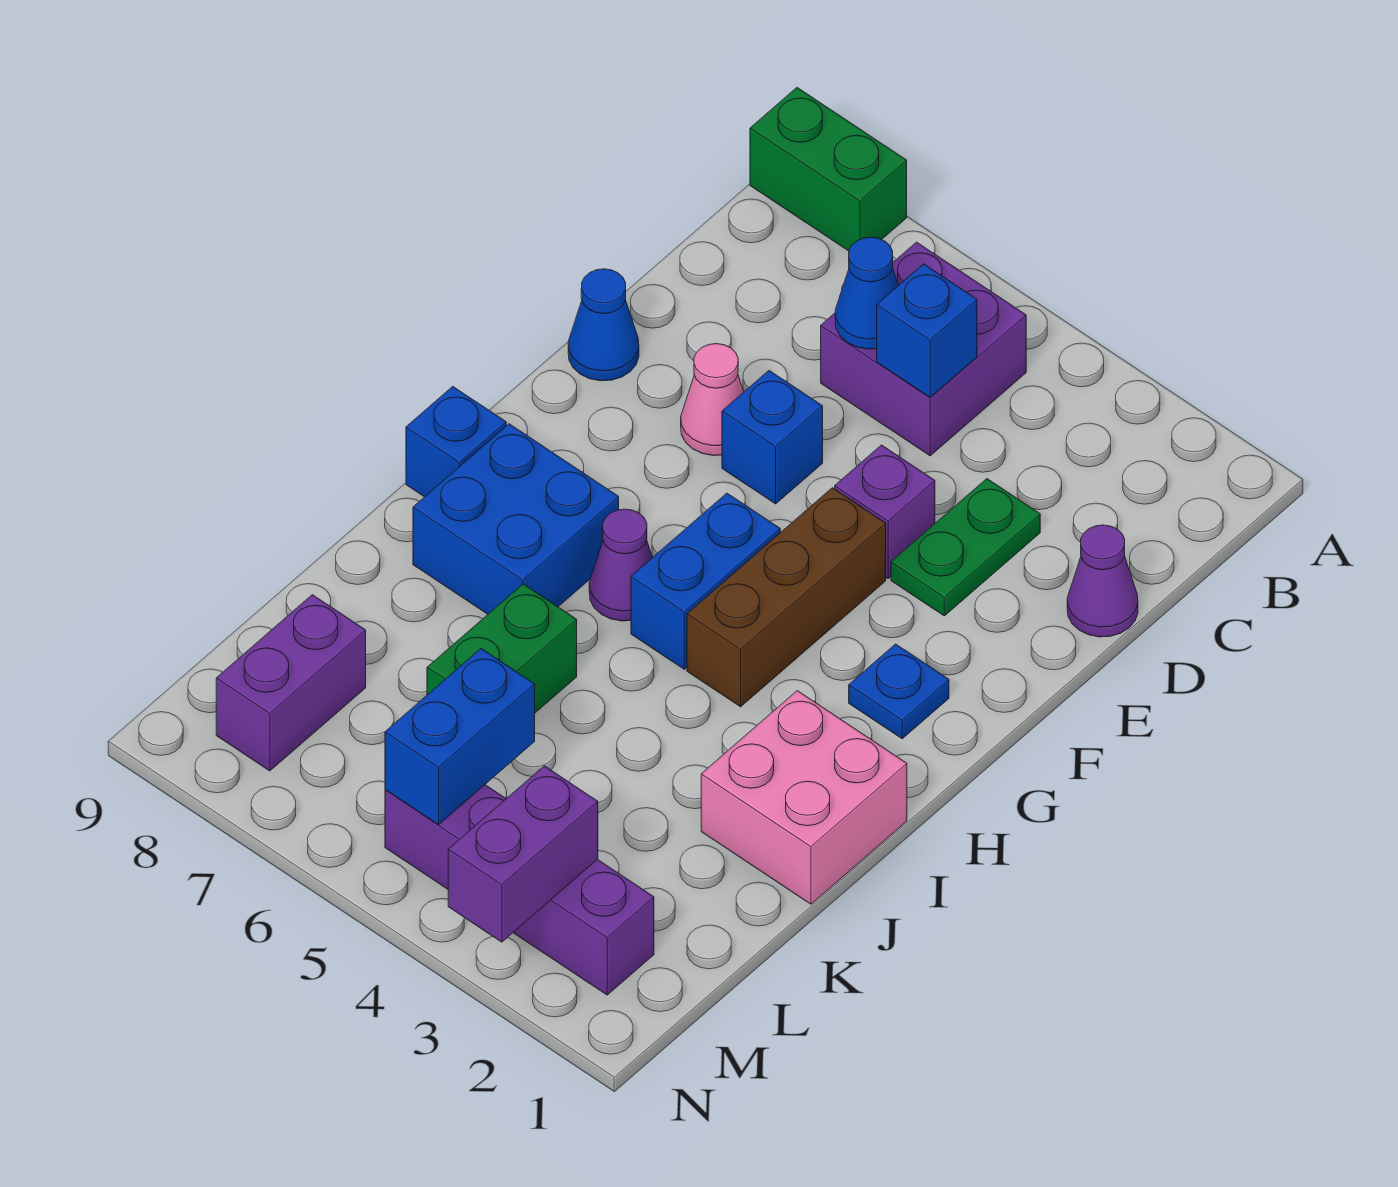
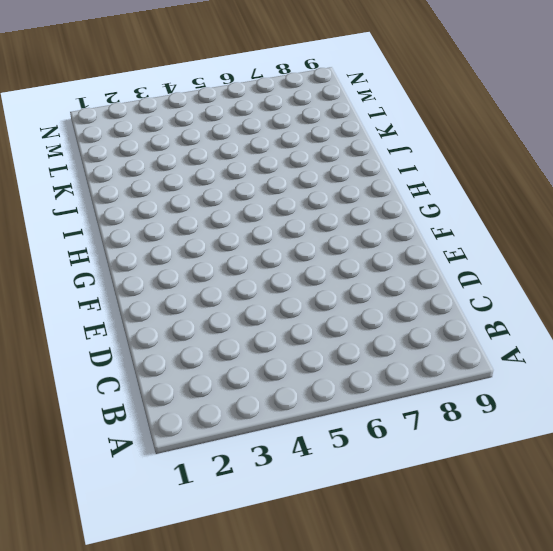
none -> green 1x2 brick [750,88,907,251]
none -> purple 2x2 brick [821,242,1026,456]
none -> purple 1x1 cone [1067,525,1138,637]

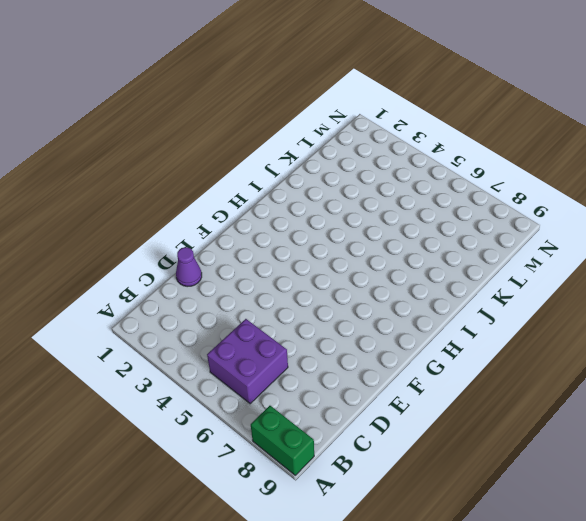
none -> green 1x2 plate [891,479,1040,616]
none -> purple 1x1 brick [835,445,935,578]
none -> blue 1x1 brick [722,371,823,504]

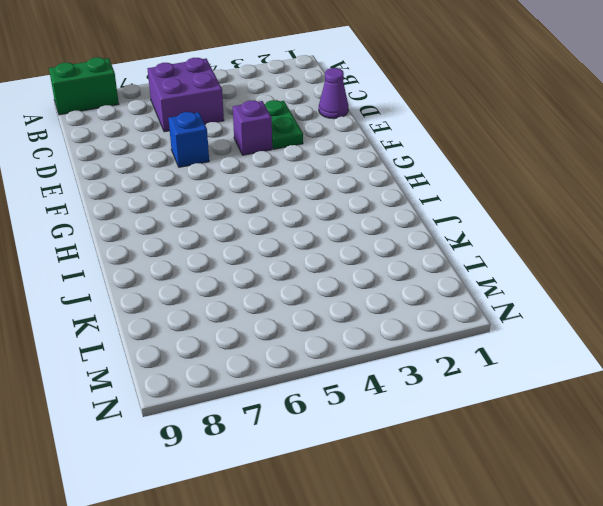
none -> pink 1x1 cone [681,344,744,456]
none -> blue 1x1 cone [568,269,639,381]
none -> brown 1x3 brick [687,488,886,707]

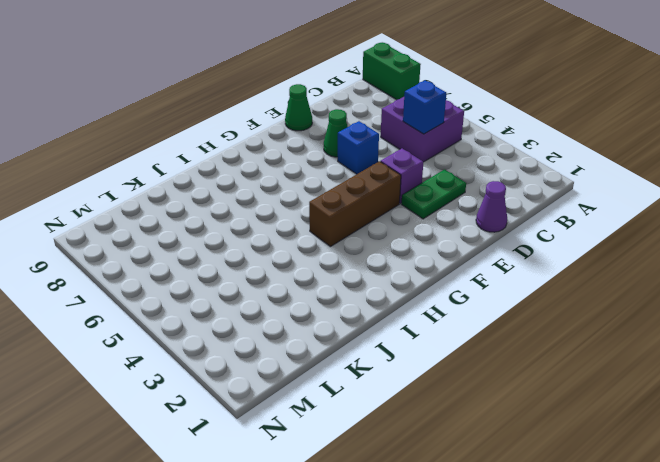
green 1x1 cone [324,109,348,157] -> pink 1x1 cone [681,344,744,456]
green 1x1 cone [285,84,312,131] -> blue 1x1 cone [568,269,639,381]
none -> blue 1x1 plate [849,644,949,739]
none -> blue 1x2 brick [631,493,780,669]
none -> purple 1x1 cone [589,509,653,621]

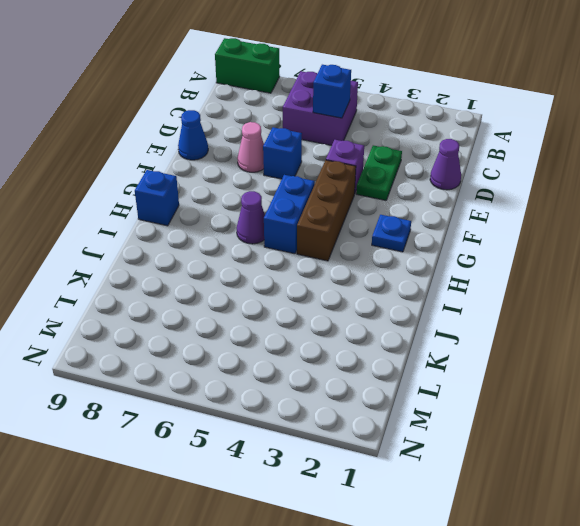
none -> blue 2x2 brick [413,424,619,614]
none -> pink 2x2 brick [701,691,907,904]
none -> green 1x2 brick [427,584,577,713]

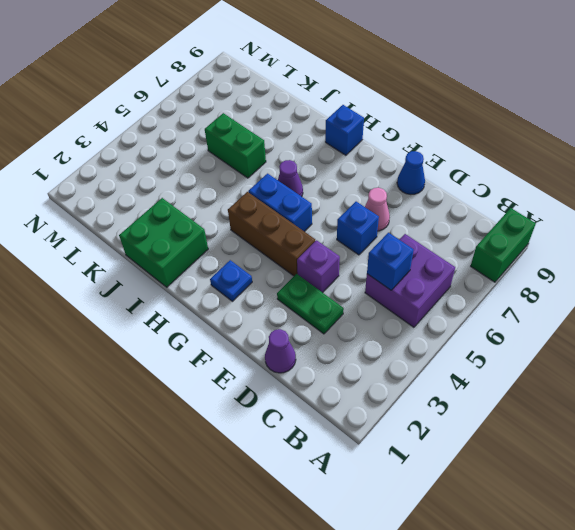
green 2x2 brick [119,198,208,287] -> pink 2x2 brick [701,691,907,904]
none -> blue 2x2 brick [413,424,619,614]
none -> purple 1x2 brick [216,595,366,771]
none -> purple 1x4 brick [385,785,654,995]

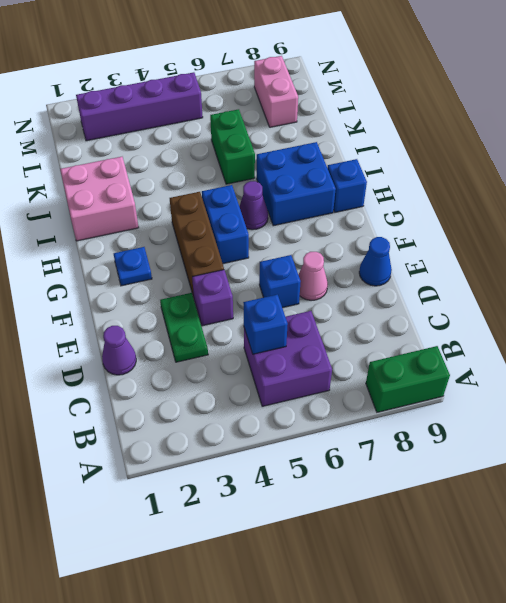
pink 1x2 brick [254,56,298,127] -> purple 1x2 brick [216,595,366,771]
none -> blue 1x1 cone [835,237,898,349]
none -> blue 1x2 brick [385,649,535,825]
none -> purple 1x2 brick [448,766,598,942]

